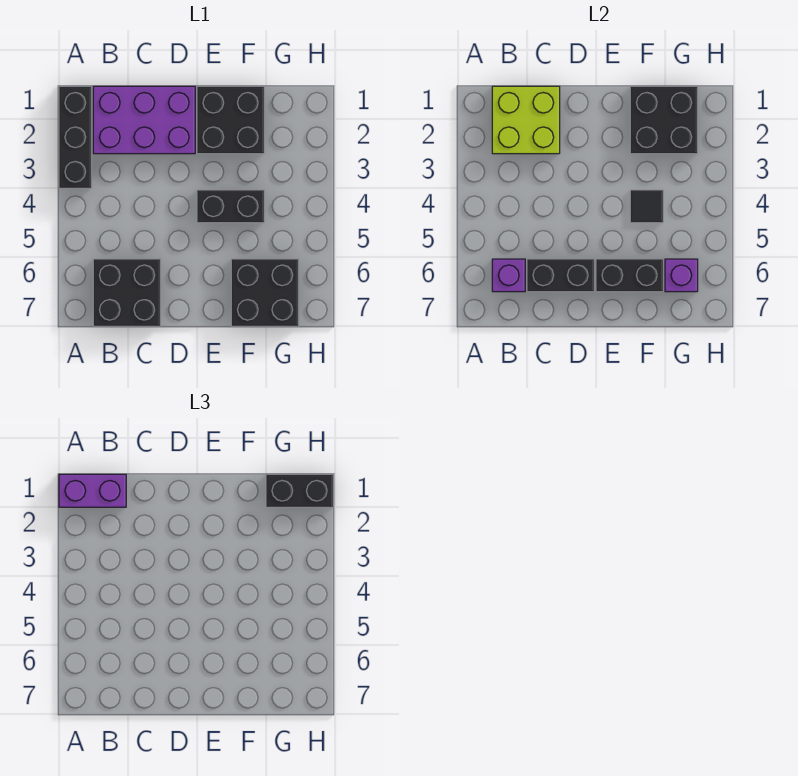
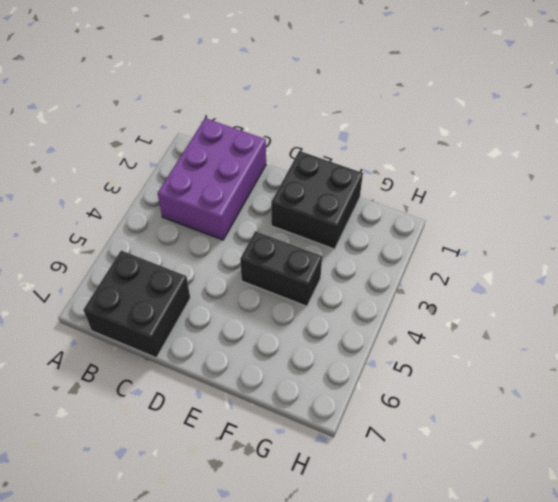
purple 2x3 brick [158,118,266,240] -> purple 2x3 brick turned to [93,86,195,154]
none -> black 1x3 brick [59,86,92,188]
none -> black 2x2 brick [231,259,299,326]
none -> lime 2x2 brick [492,86,560,154]

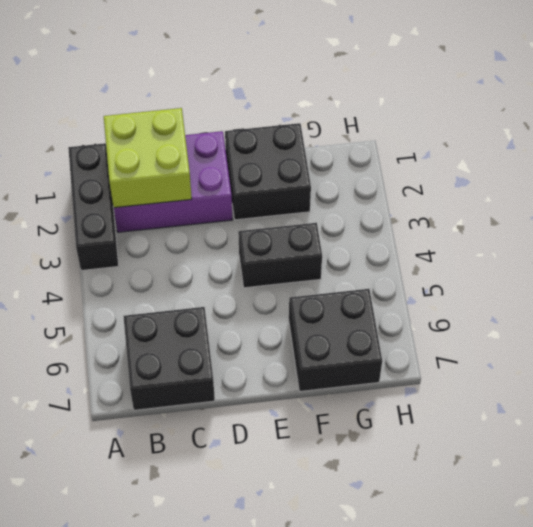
none -> purple 1x1 brick [492,259,525,292]
none -> black 1x2 brick [527,259,594,292]
none -> black 1x2 brick [596,259,663,292]

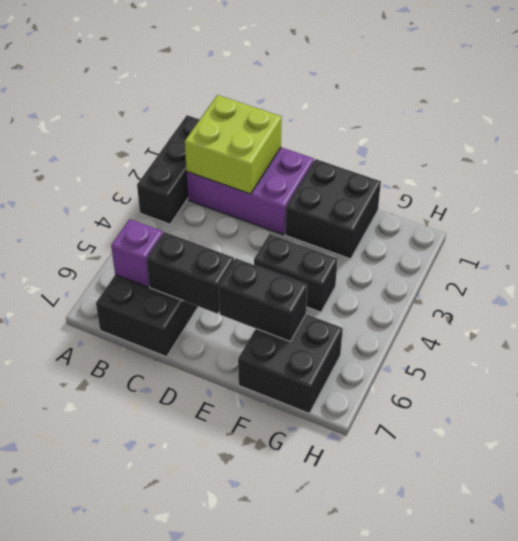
none -> black 2x2 brick [630,86,698,154]
none -> black 1x1 tile [630,190,663,223]
none -> purple 1x1 brick [665,259,698,292]

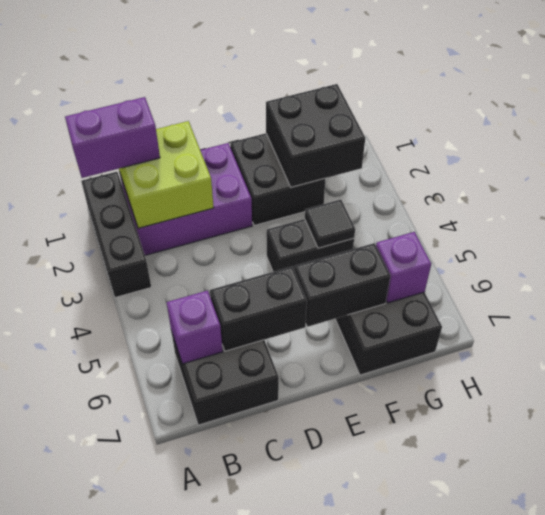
none -> black 1x2 brick [266,474,333,507]

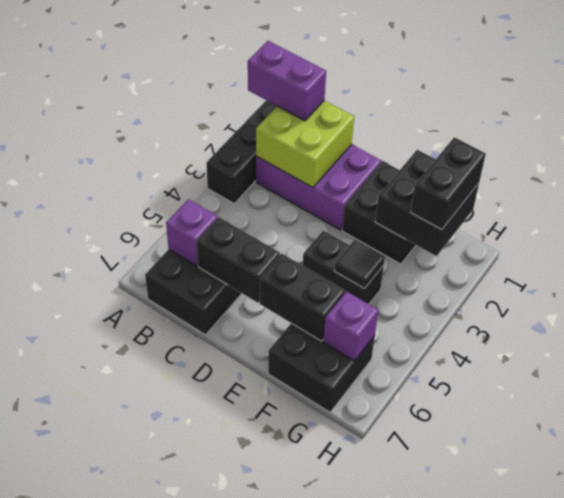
black 1x2 brick [411,137,486,230] -> black 1x2 brick turned to [266,474,333,507]

